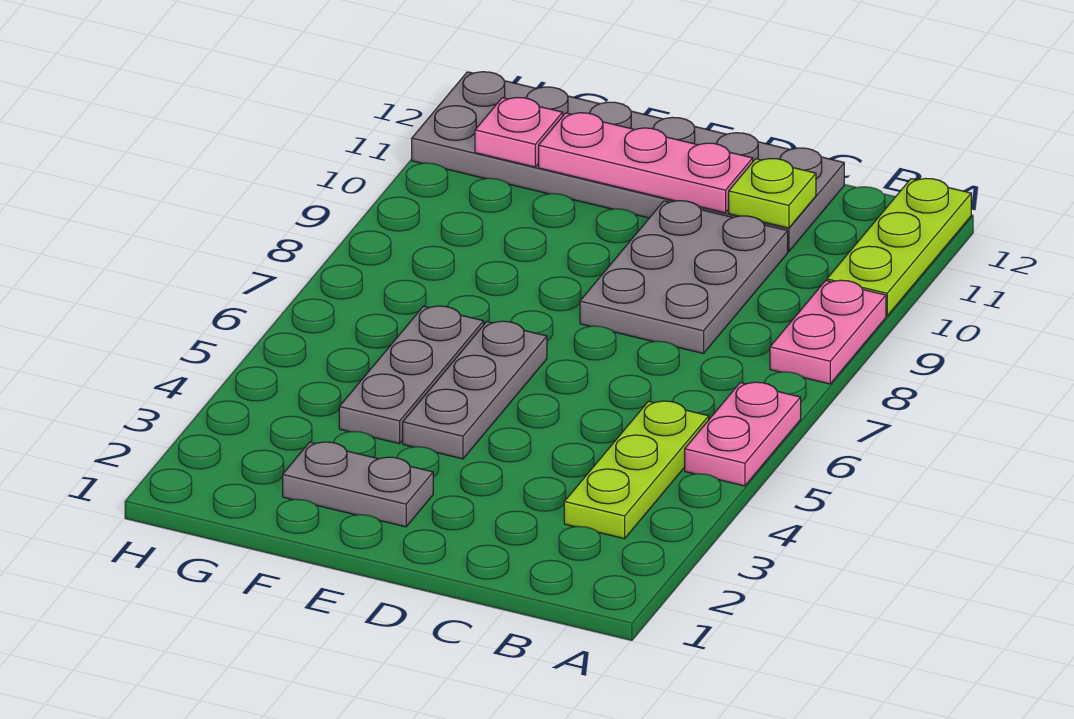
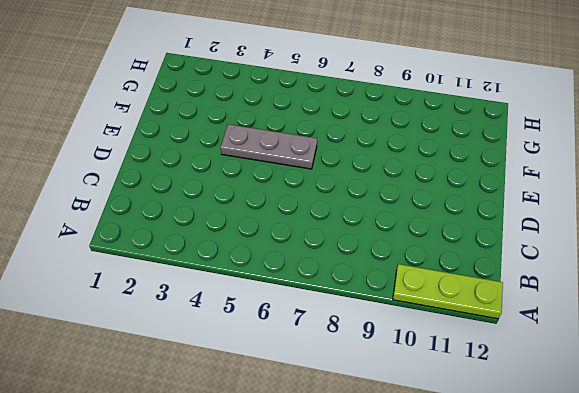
none -> pink 1x2 plate [685,382,801,486]
none -> pink 1x2 plate [770,280,886,384]
none -> lime 1x3 plate [564,401,709,539]

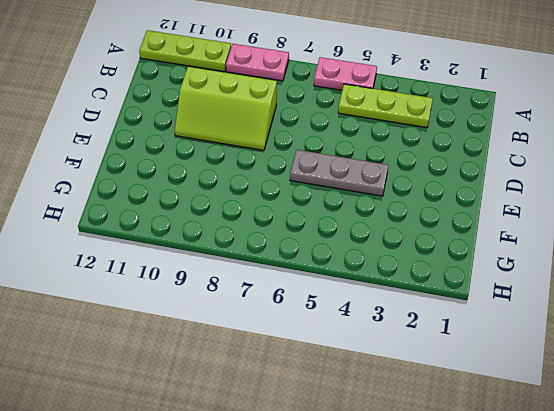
lime 2x3 slope [175,67,277,150] -> grey 2x3 plate [580,201,788,353]
none -> grey 2x6 plate [412,72,844,252]
none -> grey 1x2 plate [283,442,433,527]
none -> grey 1x3 plate [339,306,484,444]

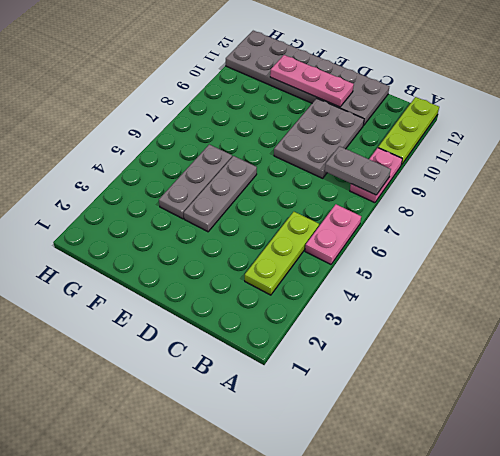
grey 1x2 plate [325,146,391,195] -> grey 1x2 plate moved to [283,442,433,527]
none -> lime 1x1 plate [729,158,816,228]
none -> pink 1x1 plate [475,98,563,167]

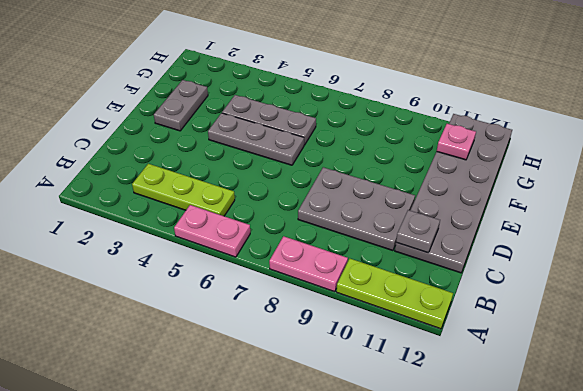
grey 1x1 plate [396,210,440,253] -> lime 1x1 plate [729,158,816,228]
none -> pink 1x3 plate [539,113,753,213]

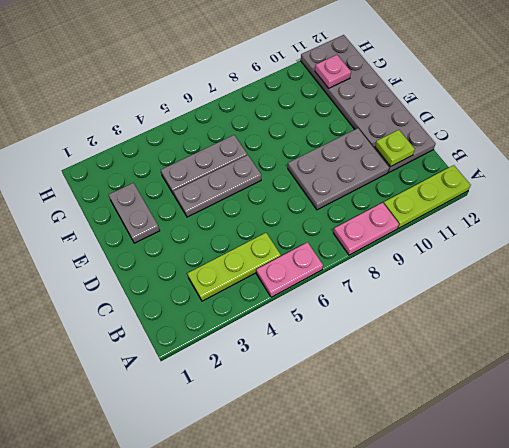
none -> pink 1x3 plate [539,113,753,213]

